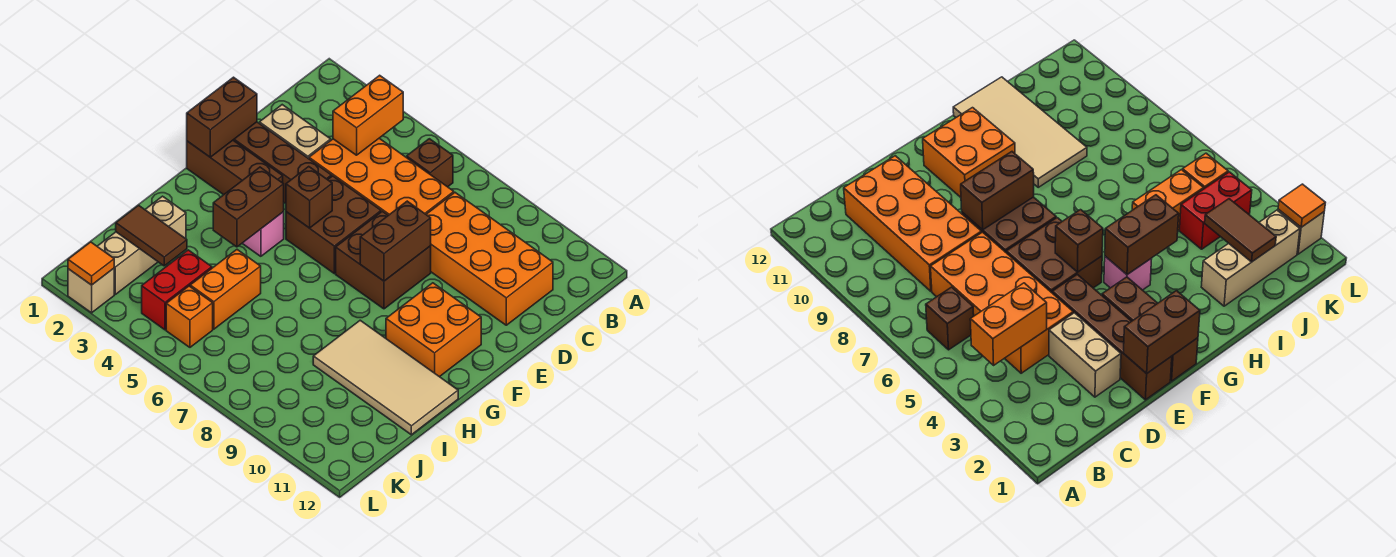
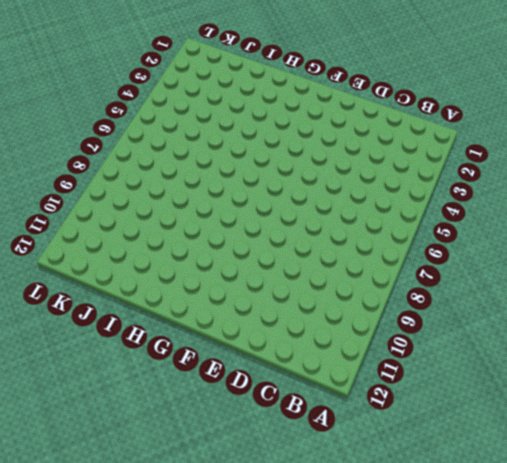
none -> brown 1x1 brick [407,139,453,187]
none -> orange 2x4 brick [309,138,454,215]
none -> orange 2x4 brick [426,193,553,325]

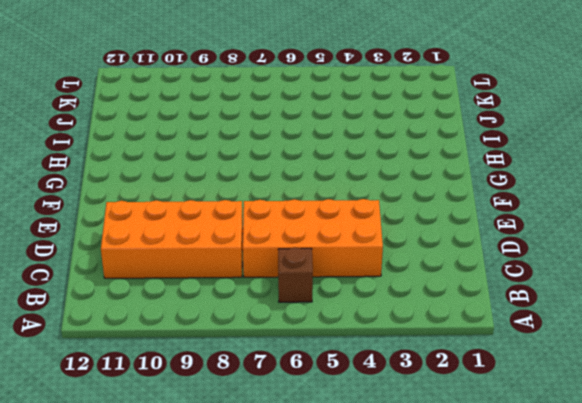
none -> tan 1x2 brick [259,105,331,159]
none -> brown 1x4 brick [233,122,332,203]
none -> brown 2x2 brick [286,176,381,273]

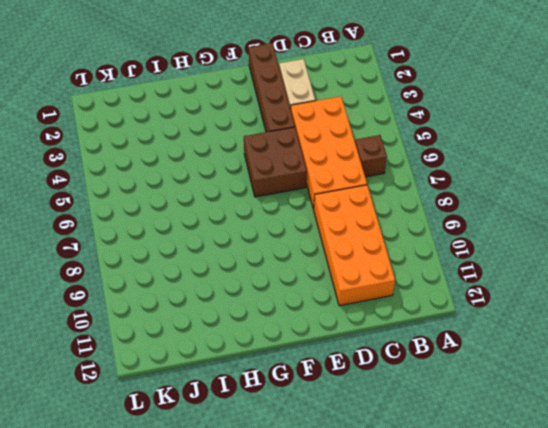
none -> brown 2x2 brick [336,211,431,309]
none -> brown 1x3 brick [187,140,283,195]
none -> orange 2x2 brick [386,283,481,377]

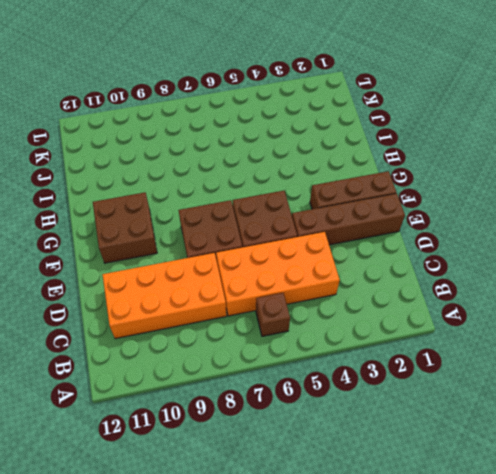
brown 2x2 brick [93,192,157,263] -> orange 2x2 brick [386,283,481,377]
none -> tan 1x2 brick [259,105,331,159]
none -> pink 1x1 brick [242,212,284,256]
none -> tan 2x4 tile [313,320,458,435]

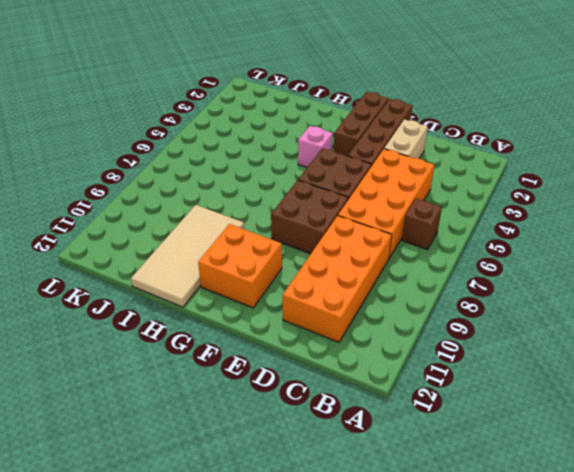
none -> tan 1x3 brick [97,196,186,294]
none -> orange 1x2 brick [190,250,261,329]
none -> red 1x2 brick [142,250,212,330]

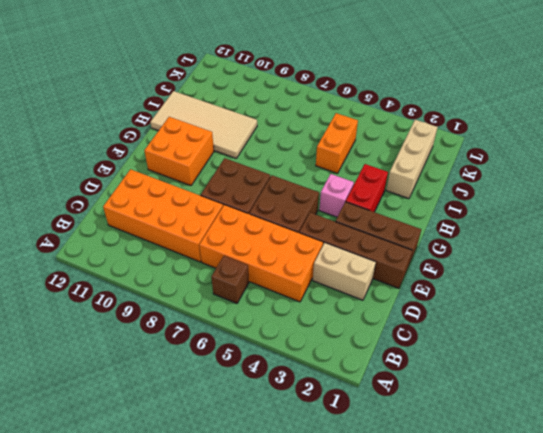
red 1x2 brick [346,164,388,212] -> red 1x2 brick moved to [142,250,212,330]
none -> orange 1x1 brick [166,286,213,347]
none -> tan 1x1 brick [68,268,114,313]
none -> orange 1x2 brick [333,75,403,155]

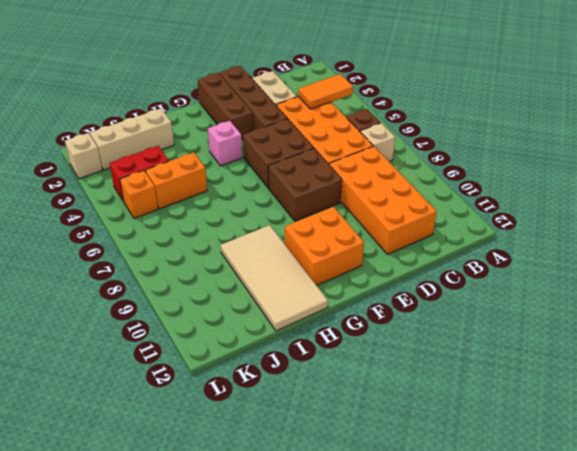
orange 1x2 tile [298,74,353,109] -> orange 1x2 brick [333,75,403,155]
tan 1x1 brick [360,123,395,162] -> none
none -> brown 1x2 brick [187,77,257,157]
none -> brown 1x2 brick [360,201,431,281]
none -> brown 1x1 brick [286,167,332,228]

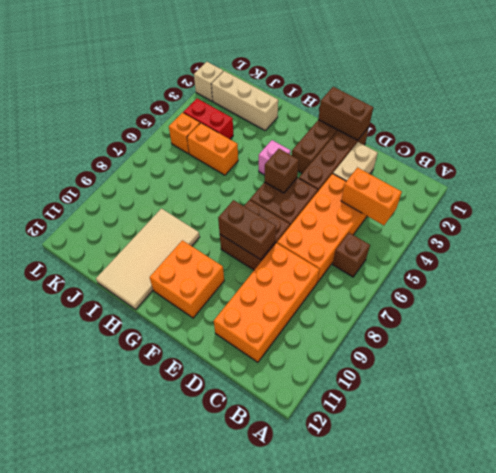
none -> brown 1x2 brick [213,167,284,247]
none -> brown 1x2 tile [116,205,187,266]
none -> orange 1x1 tile [68,242,114,285]

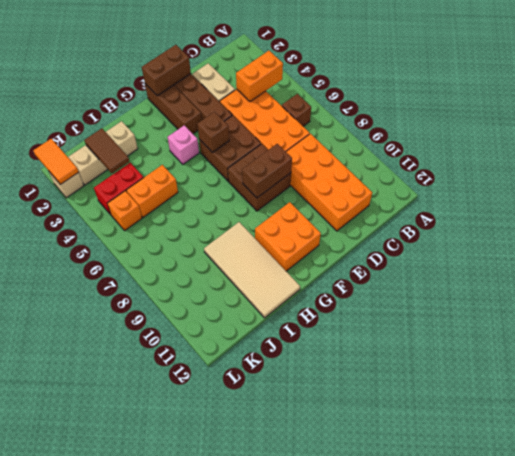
orange 1x2 tile [33,139,78,185] -> orange 1x1 tile [68,242,114,285]
none -> brown 1x2 brick [213,167,284,247]

